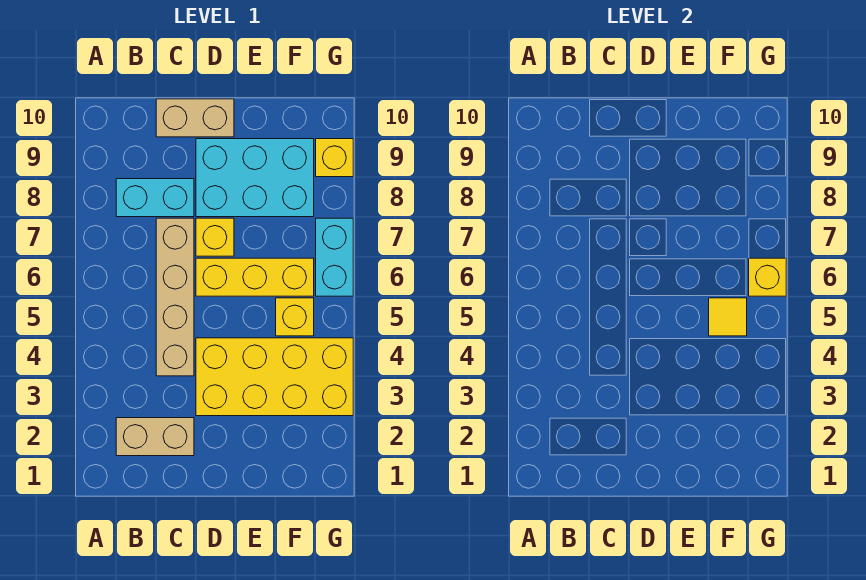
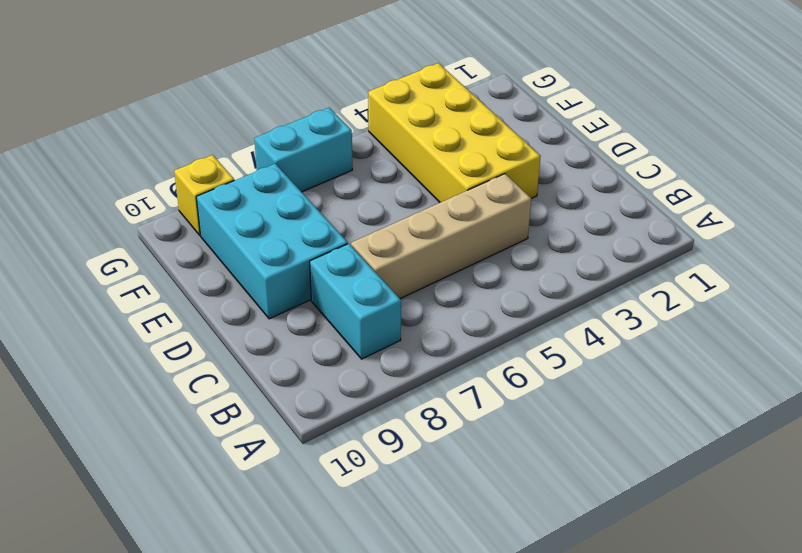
none -> tan 1x2 brick [116,418,194,456]
none -> tan 1x2 brick [156,99,234,137]
none -> yellow 1x3 brick [196,258,314,296]

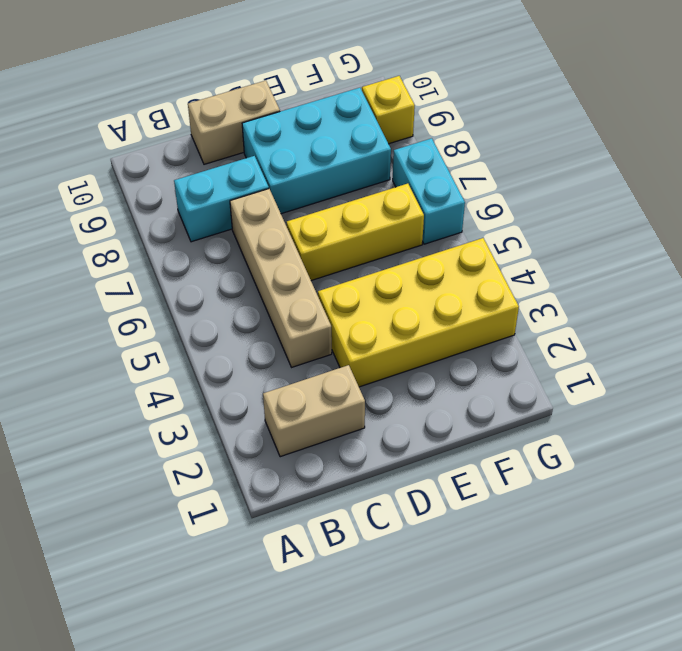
none -> yellow 1x1 brick [196,218,234,256]
none -> yellow 1x1 brick [276,298,314,336]
none -> yellow 1x1 tile [709,298,747,336]

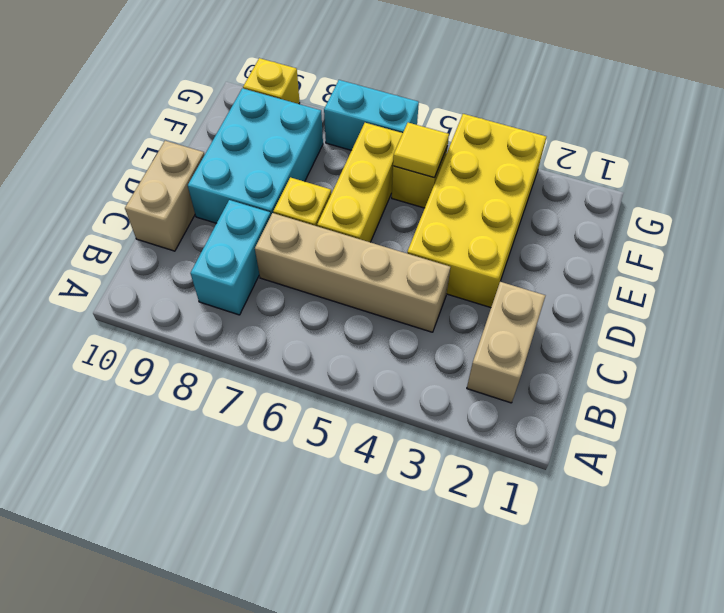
none -> yellow 1x1 brick [749,258,786,296]

